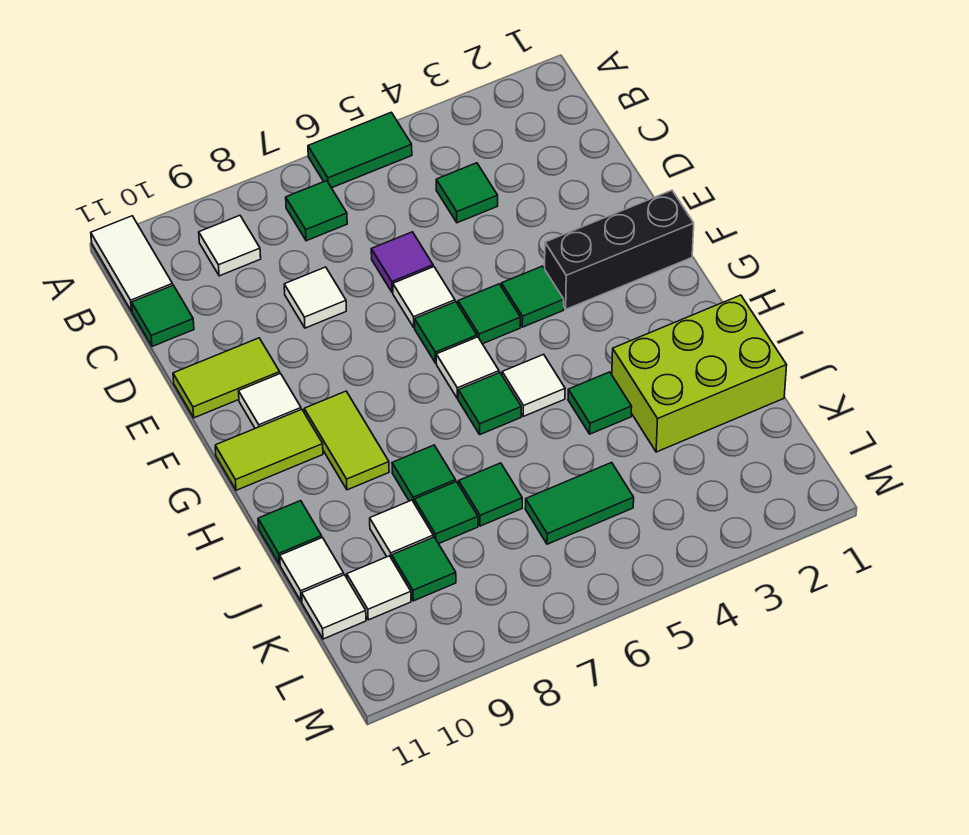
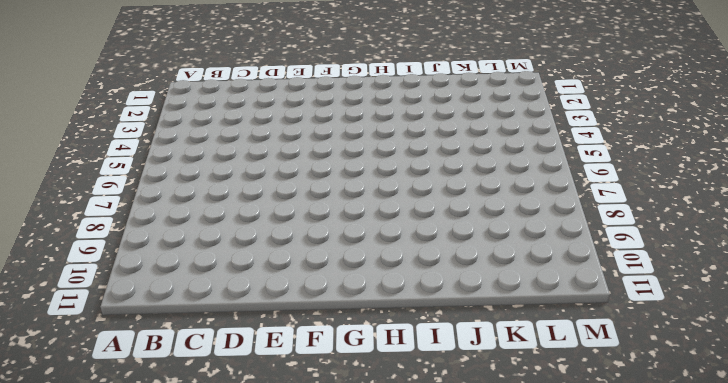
none -> green 1x2 tile [308,112,412,188]
none -> white 1x2 tile [91,216,173,311]
none -> green 1x1 tile [286,181,347,241]
none -> white 1x1 tile [199,215,261,276]

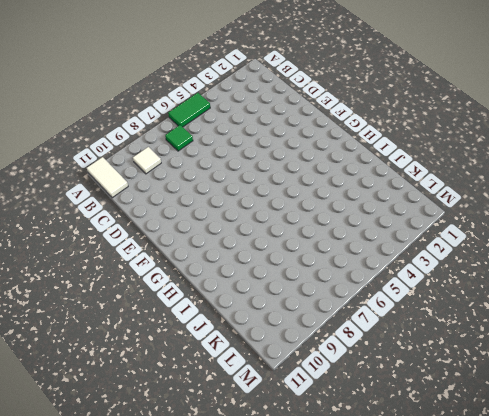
none -> green 1x1 tile [436,163,498,223]
none -> green 1x1 tile [132,285,194,346]
none -> purple 1x1 tile [371,232,433,293]
none -> white 1x1 tile [284,267,346,328]

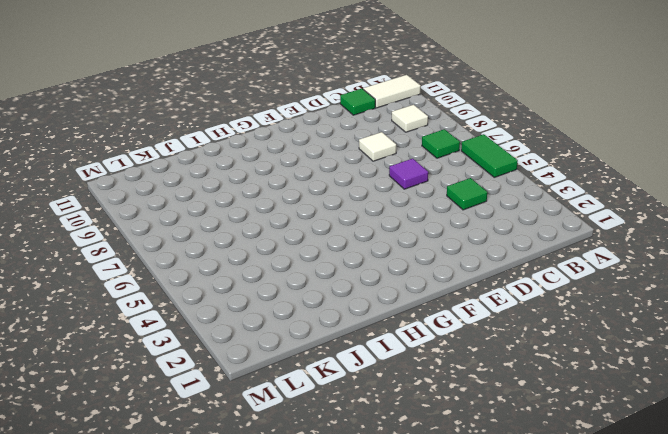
none -> white 1x1 tile [393,267,455,328]
none -> lime 1x2 tile [173,338,280,418]
none -> black 1x3 brick [545,190,694,309]
none -> green 1x1 tile [501,266,564,327]

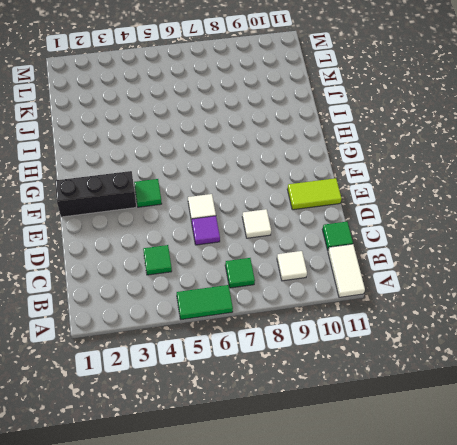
none -> green 1x1 tile [458,284,520,344]
none -> green 1x1 tile [415,302,477,363]
none -> white 1x1 tile [239,374,301,428]
none -> white 1x1 tile [436,337,499,399]

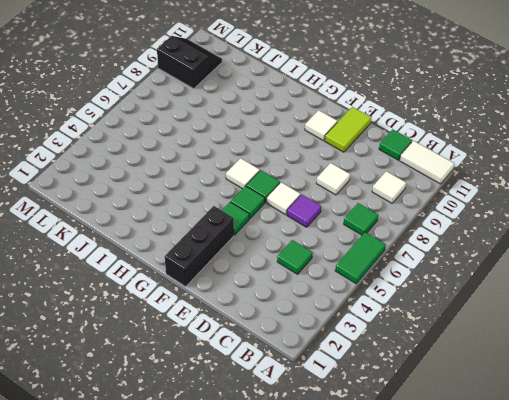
black 2x2 slope [157,36,222,89] -> none
none -> lime 1x2 tile [304,391,389,490]
none -> lime 1x2 tile [215,409,323,490]
none -> white 1x1 tile [502,354,565,416]
none -> green 1x1 tile [458,373,521,434]

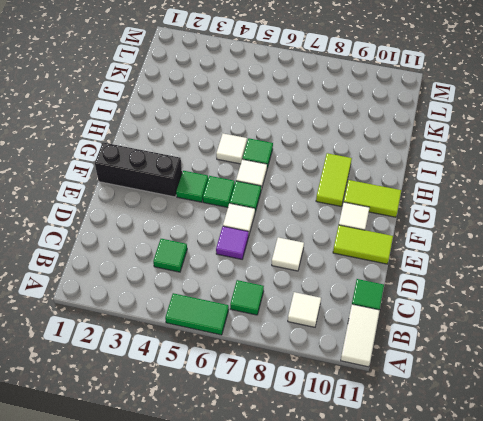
none -> lime 2x3 brick [612,295,787,452]
none -> green 1x1 tile [568,372,632,434]
none -> green 1x1 tile [392,445,456,502]
none -> green 1x1 tile [258,501,322,564]

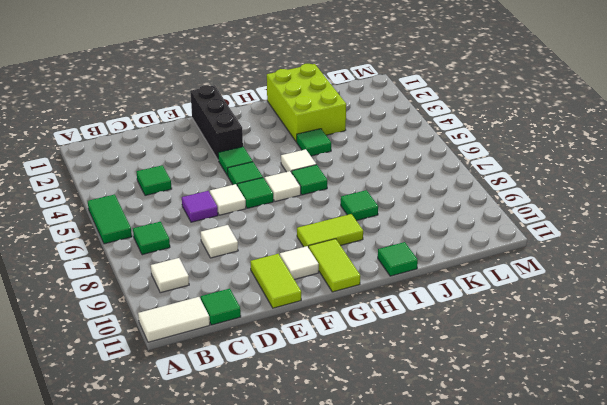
none -> green 1x1 tile [459,463,522,526]
none -> green 1x1 tile [414,482,478,544]
none -> white 1x1 tile [370,500,433,559]
none -> white 1x1 tile [280,538,344,601]

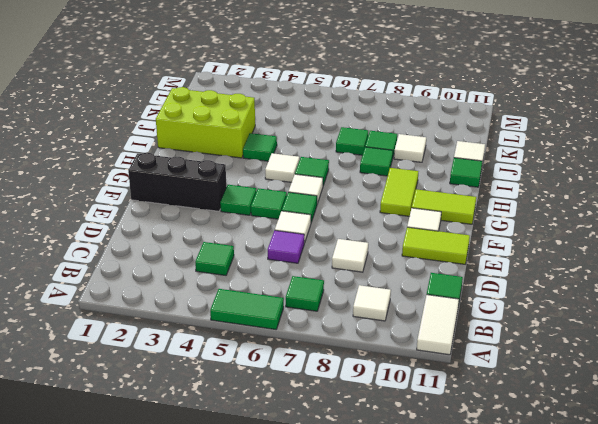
none -> green 1x2 tile [525,462,634,544]
none -> green 1x1 tile [392,537,456,601]
none -> white 1x1 tile [347,556,411,620]
none -> white 1x1 tile [302,575,366,639]

